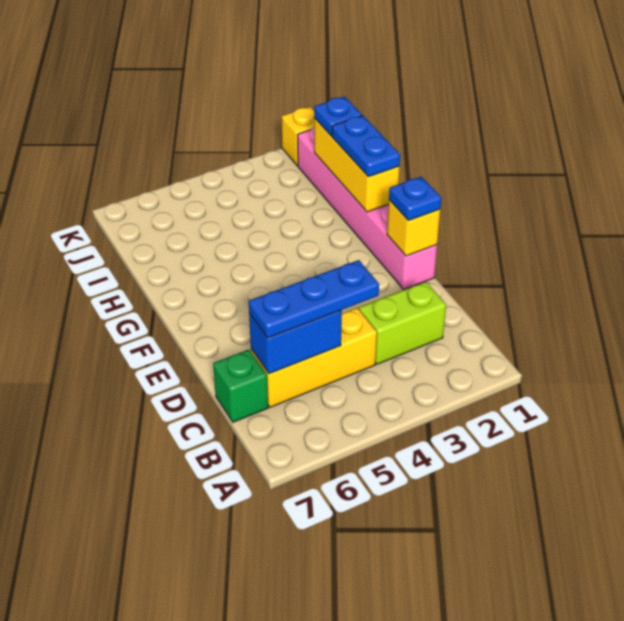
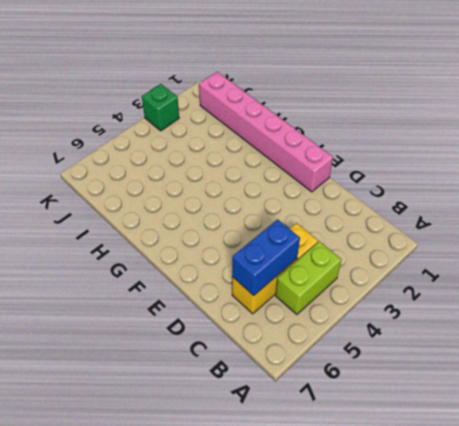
lime 1x2 brick [276,241,341,314] -> lime 1x2 brick moved to [359,281,446,364]
green 1x1 brick [142,84,179,131] -> green 1x1 brick moved to [213,350,268,422]
none -> yellow 1x1 brick [282,107,314,166]
none -> yellow 1x1 brick [387,200,440,256]
none -> yellow 1x3 brick [314,118,399,212]

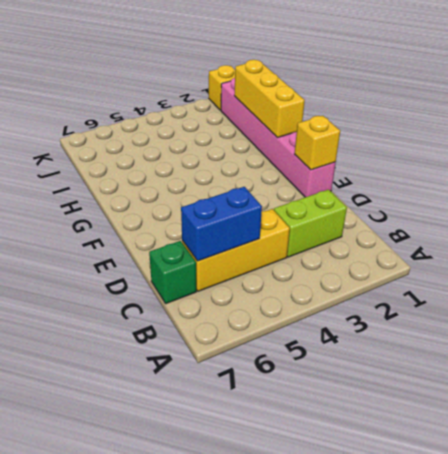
none -> blue 1x3 plate [249,260,379,338]
none -> blue 1x1 plate [389,177,441,220]
none -> blue 1x2 plate [332,116,400,177]

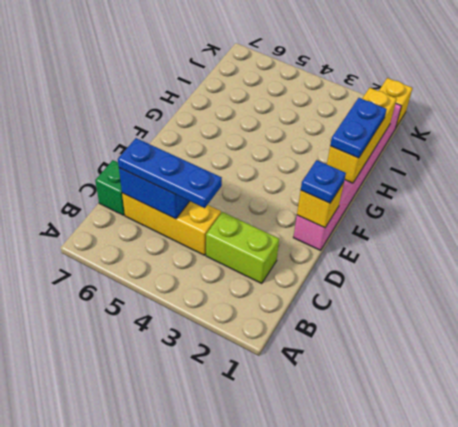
none -> blue 1x1 plate [314,97,362,136]

